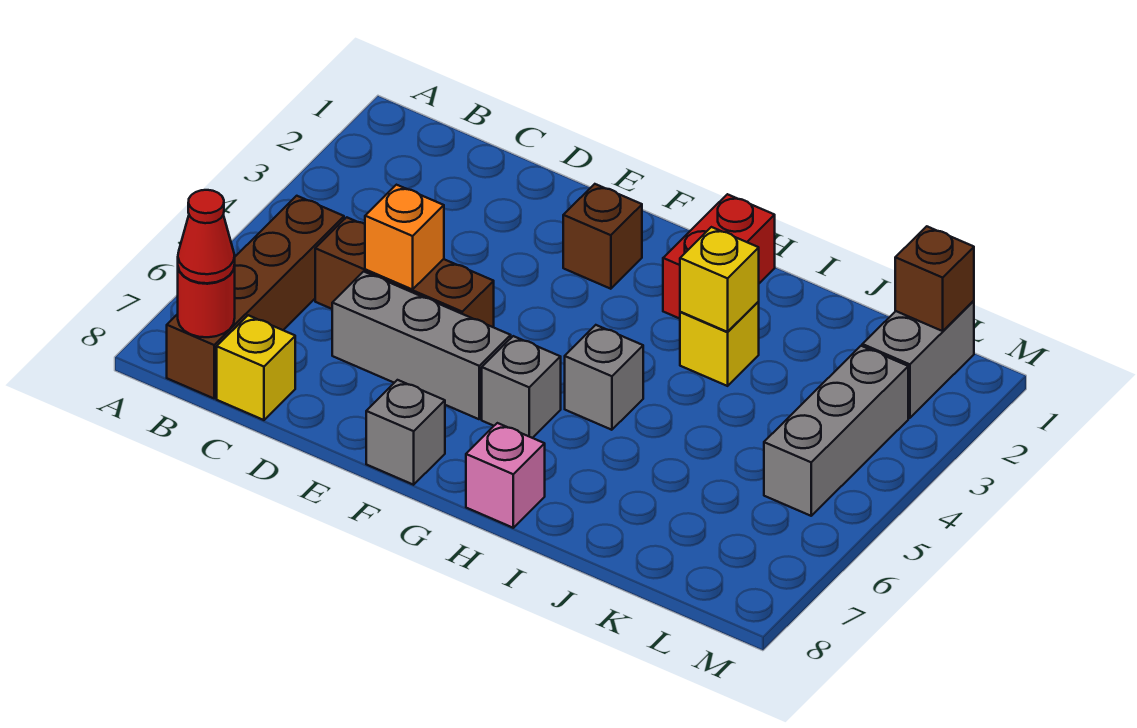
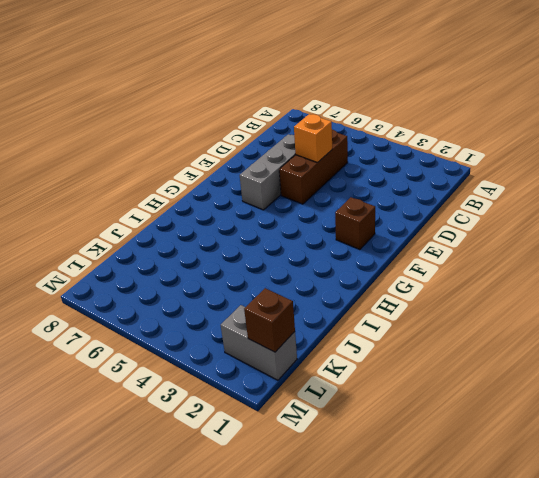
none -> brown 1x4 brick [167,196,344,398]
none -> yellow 1x1 brick [217,315,295,420]
none -> grey 1x1 brick [366,380,445,485]

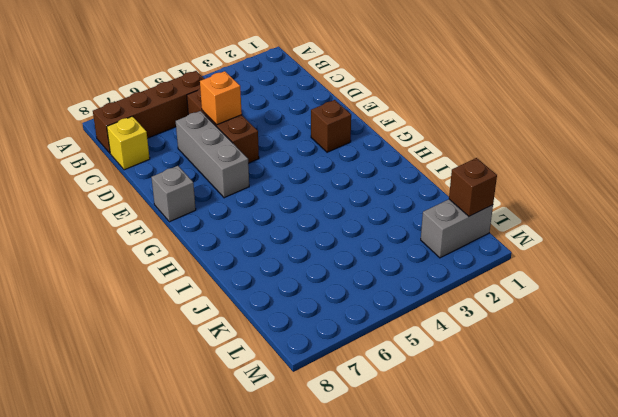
none -> grey 1x1 brick [482,336,561,438]
none -> red 1x2 brick [663,194,775,319]
none -> grey 1x1 brick [565,325,643,430]

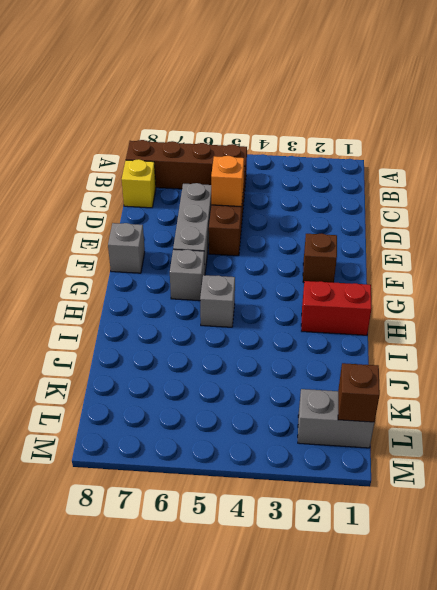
none -> pink 1x1 brick [466,423,545,528]
none -> yellow 1x1 brick [680,302,759,386]
none -> grey 1x3 brick [764,346,908,516]

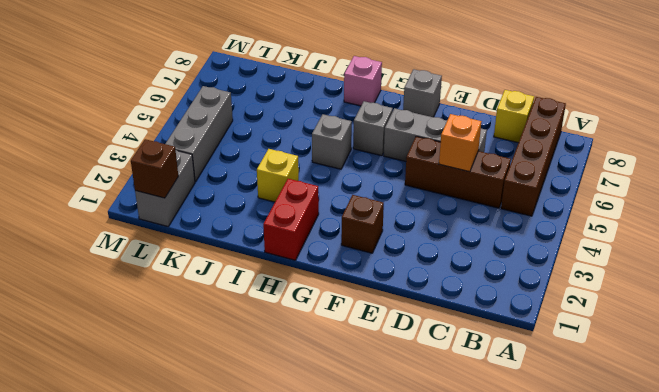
none -> red 1x1 round brick [178,265,235,337]
none -> yellow 1x1 brick [680,227,759,332]
none -> red 1x1 cone [178,190,235,283]

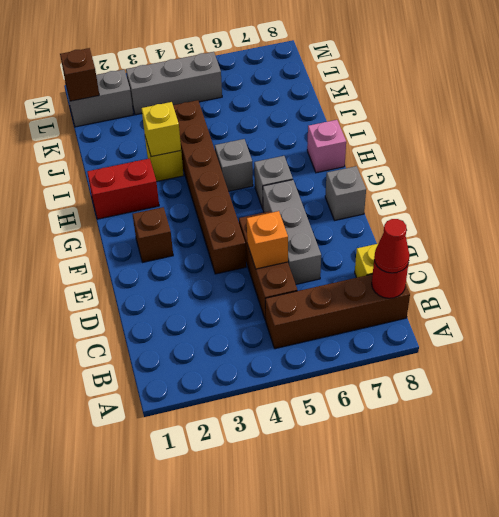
brown 1x6 brick [173,100,246,274] -> none

